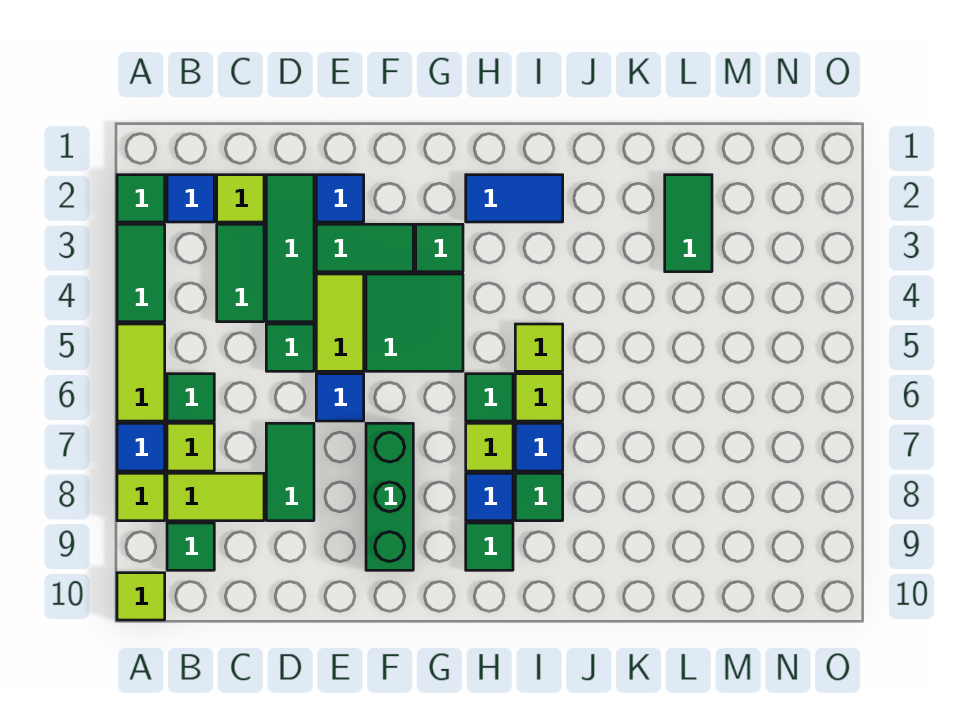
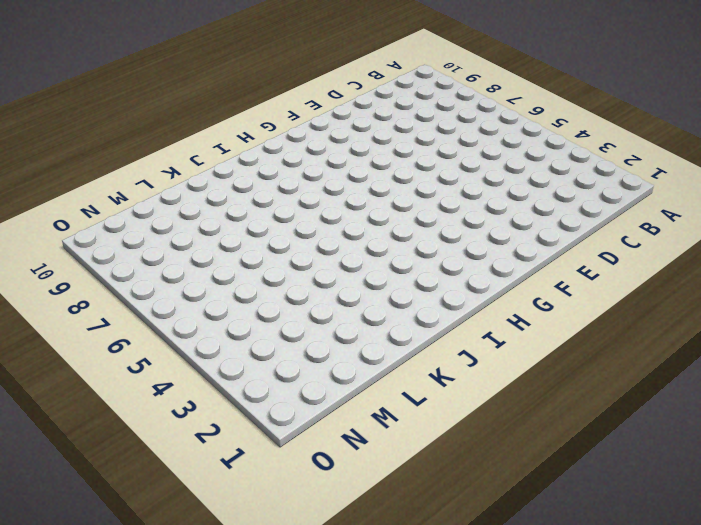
none -> green 1x1 tile [117,175,165,222]
none -> green 1x2 tile [117,224,165,322]
none -> lime 1x2 tile [117,324,165,421]
none -> blue 1x1 tile [117,423,165,471]

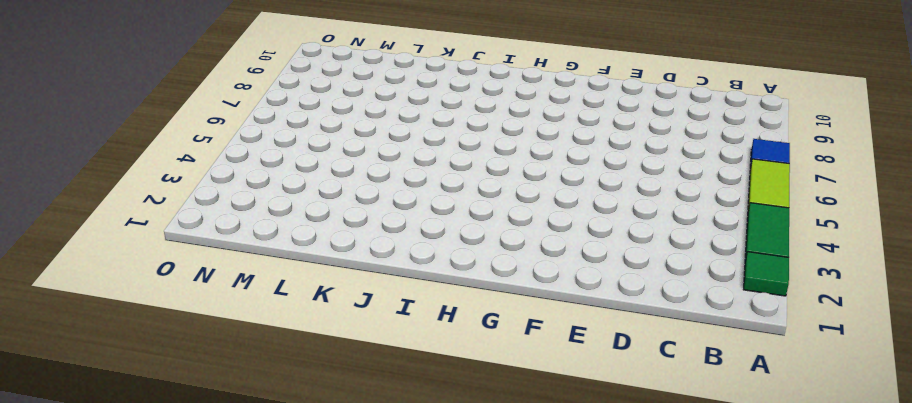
none -> lime 1x1 tile [117,473,165,521]
none -> lime 1x1 tile [117,573,165,620]
none -> blue 1x1 tile [167,175,214,222]
none -> green 1x1 tile [167,374,214,421]

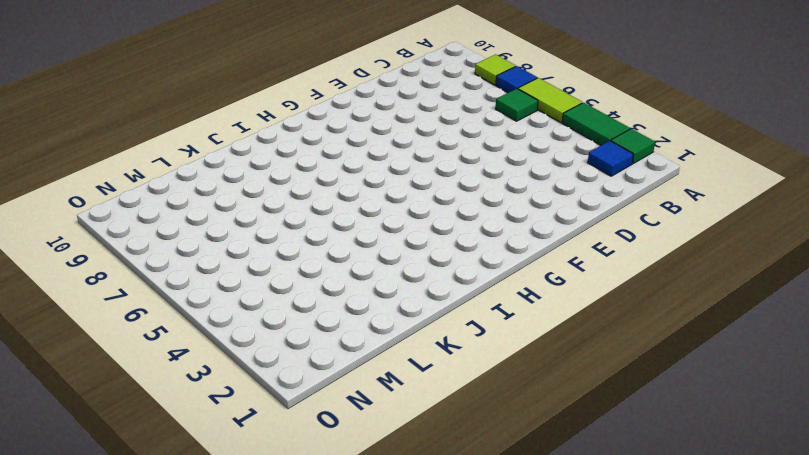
none -> lime 1x1 tile [117,573,165,620]
none -> lime 1x1 tile [167,423,214,471]
none -> lime 1x2 tile [167,473,264,521]
none -> green 1x1 tile [167,523,214,570]

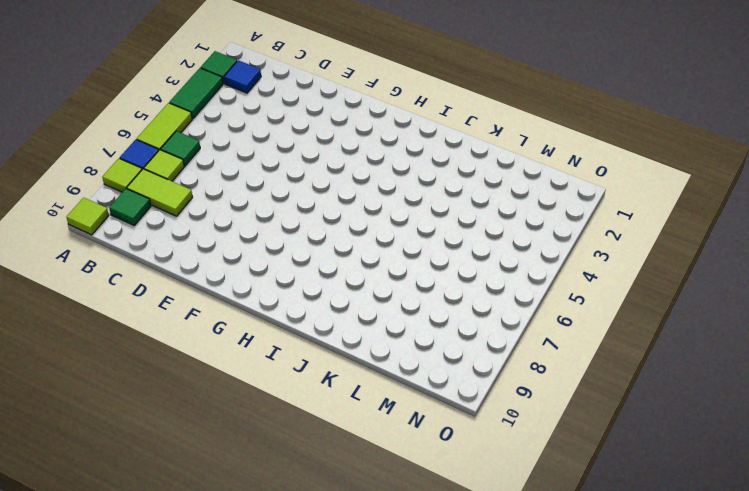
none -> lime 1x1 tile [217,175,264,222]
none -> green 1x2 tile [217,224,264,322]
none -> green 1x3 tile [266,175,314,322]
none -> green 1x1 tile [266,324,314,371]

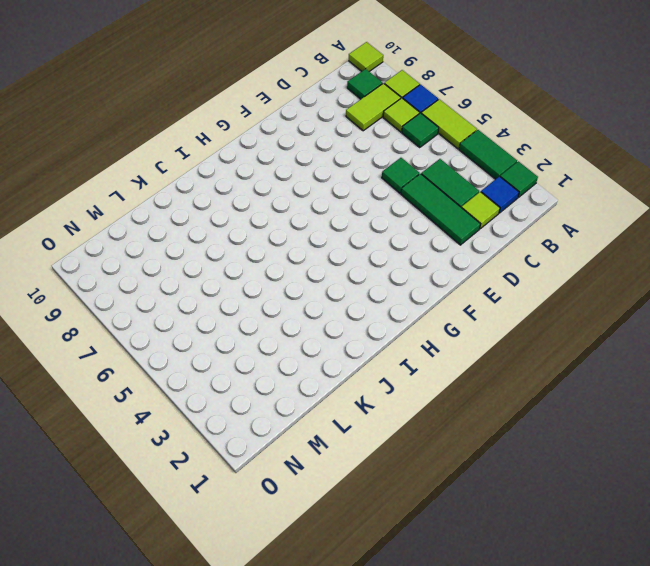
none -> green 1x2 tile [266,423,314,521]
none -> blue 1x1 tile [316,175,364,222]
none -> green 1x2 tile [316,224,413,272]
none -> lime 1x2 tile [316,274,364,371]

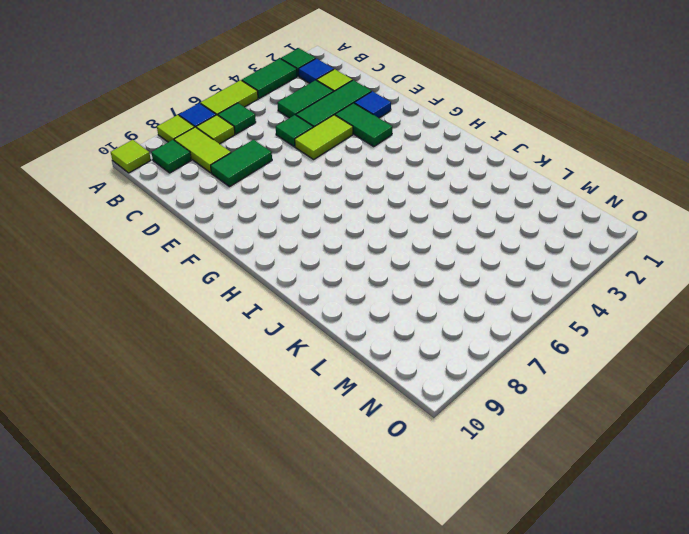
none -> blue 1x1 tile [316,374,364,421]
none -> green 2x2 tile [366,274,463,371]
none -> green 1x3 brick [366,423,413,570]
none -> green 1x1 tile [416,224,463,272]

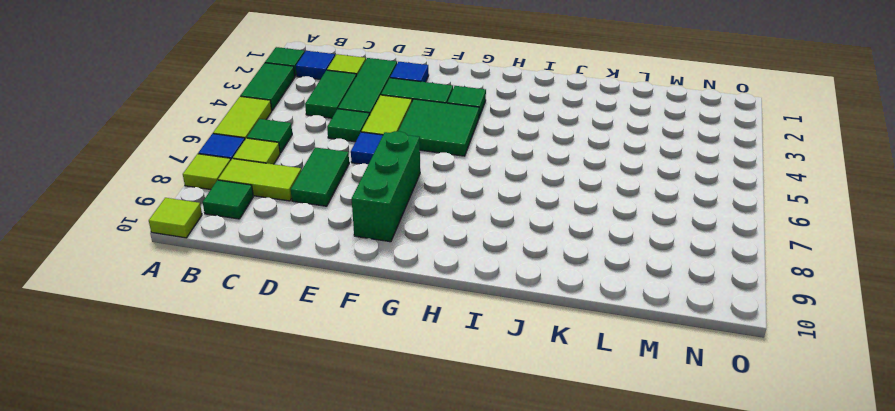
none -> blue 1x2 tile [466,175,563,222]
none -> green 1x1 tile [466,374,513,421]
none -> lime 1x1 tile [466,423,513,471]
none -> blue 1x1 tile [466,473,513,521]

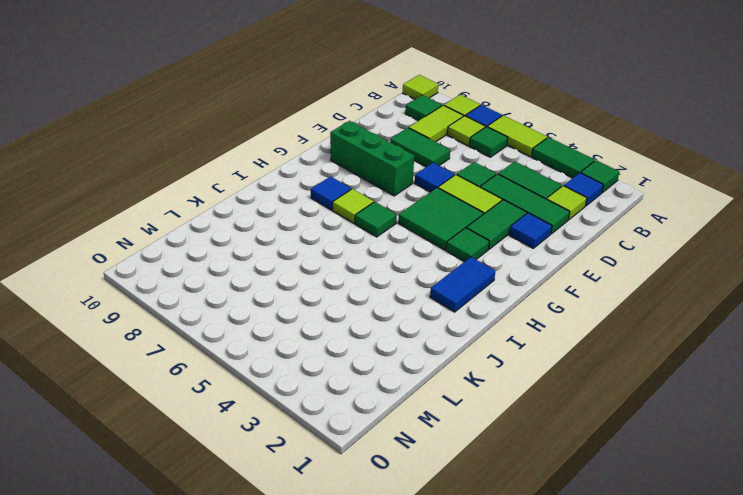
none -> green 1x1 tile [466,523,513,570]
none -> lime 1x1 tile [515,324,563,371]
none -> lime 1x1 tile [515,374,563,421]
none -> blue 1x1 tile [515,423,563,471]

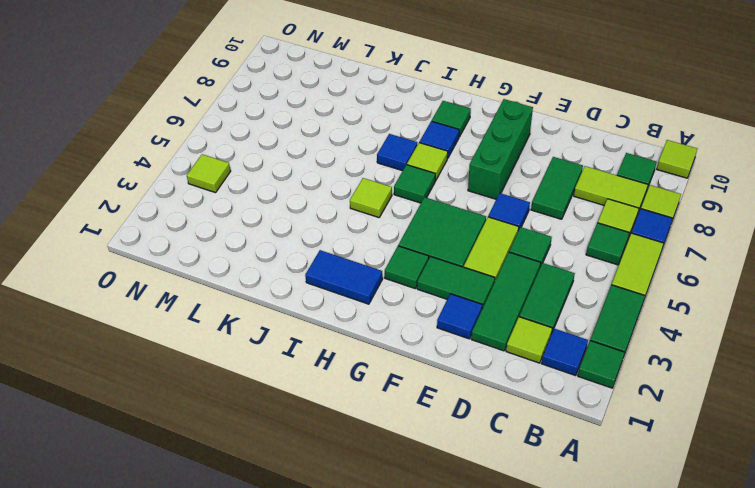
lime 1x1 tile [187,154,231,193] -> lime 1x1 tile moved to [515,374,563,421]
none -> green 1x1 tile [515,473,563,521]
none -> green 1x2 tile [665,175,712,272]

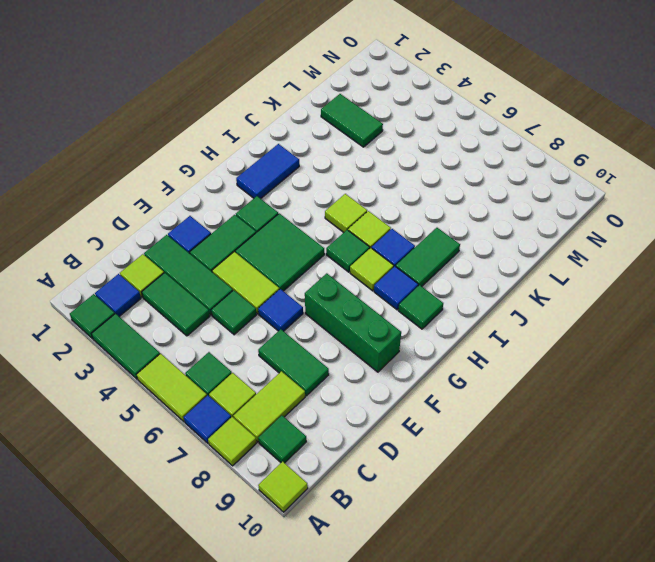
green 1x2 tile [396,228,460,286] -> green 1x1 tile [515,473,563,521]

